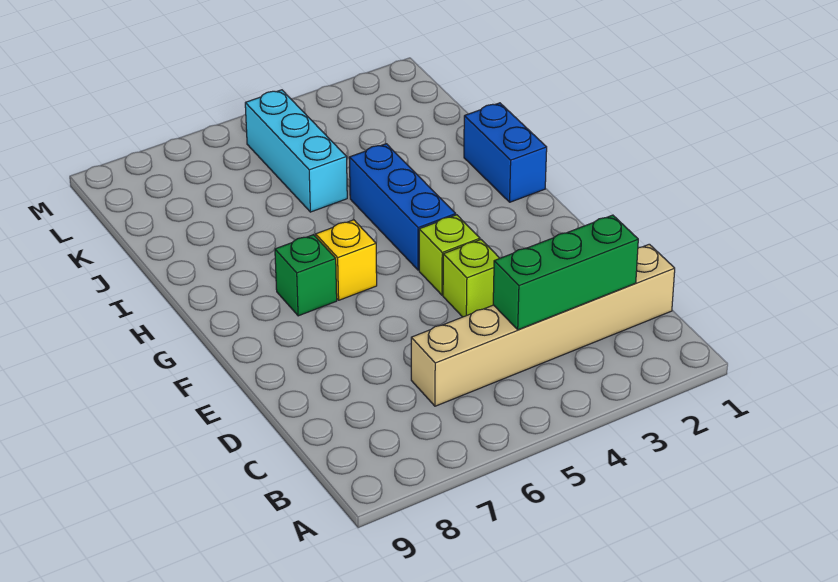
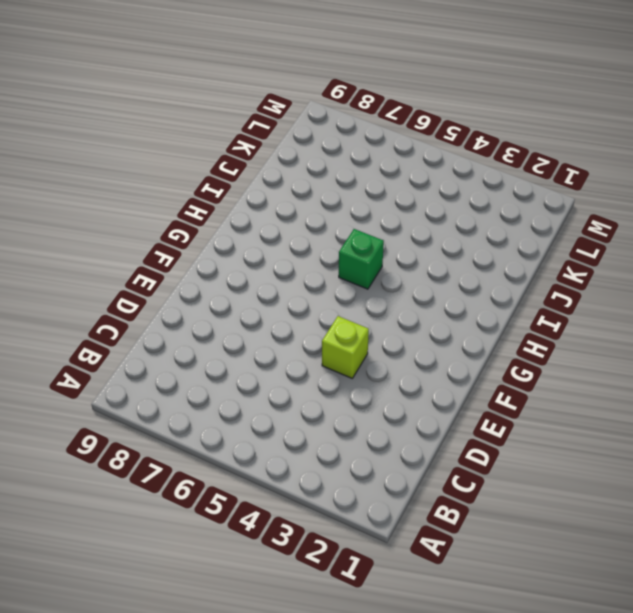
green 1x1 brick [339,229,384,289] -> green 1x1 brick moved to [275,235,337,316]
none -> tan 1x6 brick [411,244,675,406]
none -> lime 1x1 brick [419,215,480,295]

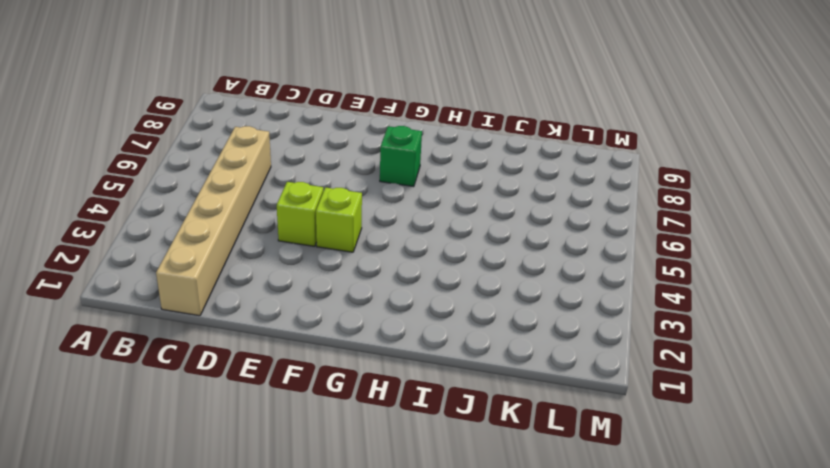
none -> blue 1x3 brick [349,144,456,270]
none -> yellow 1x1 brick [316,220,377,300]

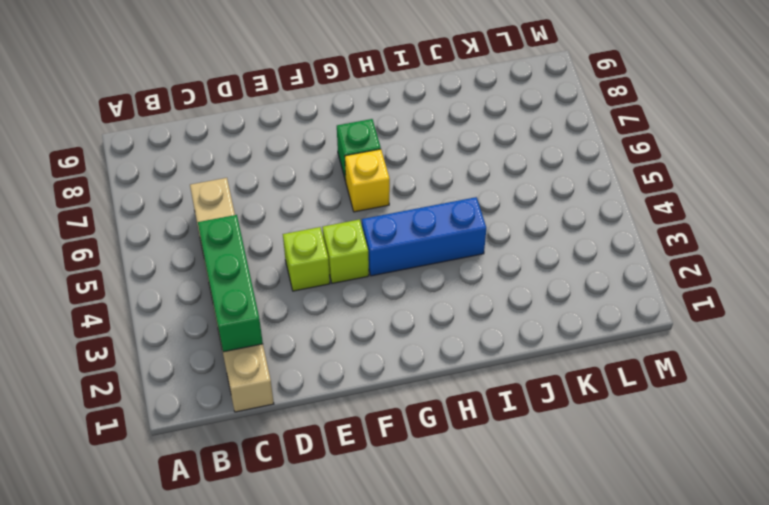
none -> blue 1x2 brick [464,103,547,202]
none -> cyan 1x3 brick [245,90,347,212]

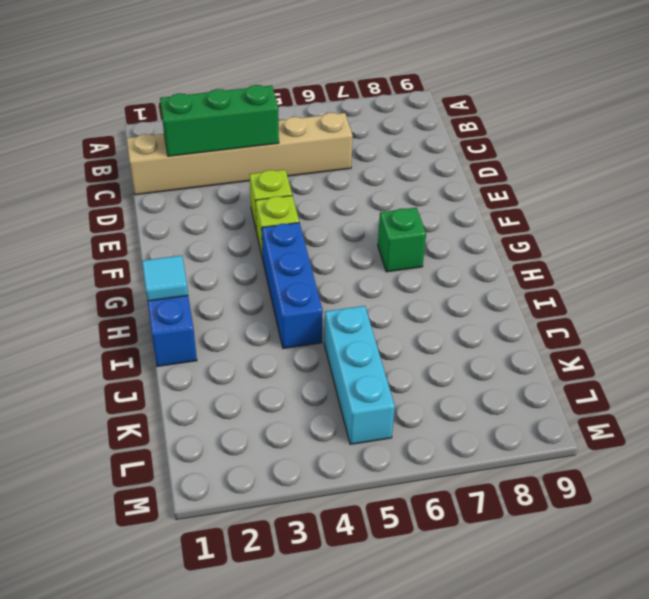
cyan 1x1 tile [142,255,188,301] -> none
none -> yellow 1x1 brick [316,220,377,300]

